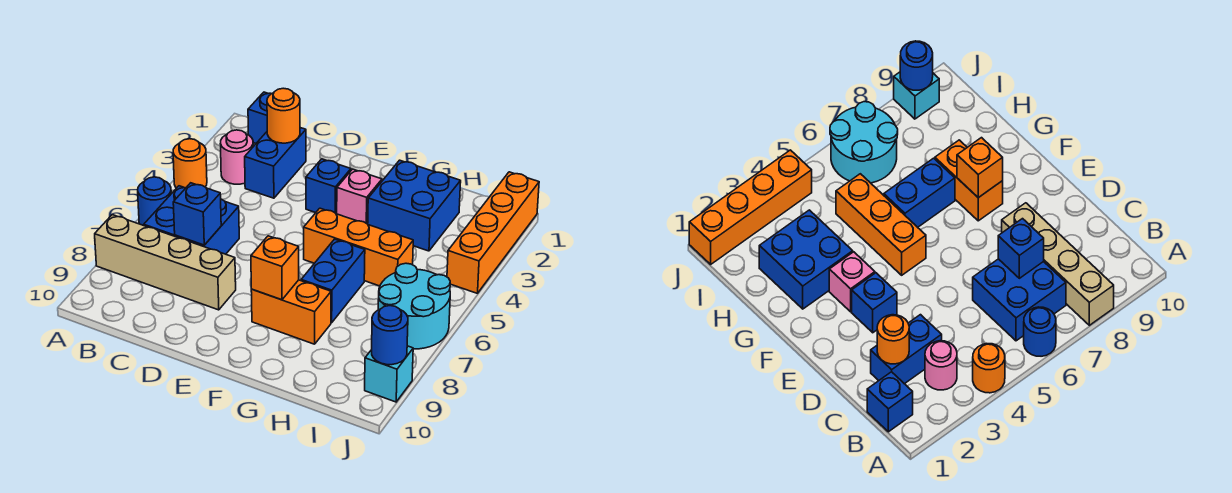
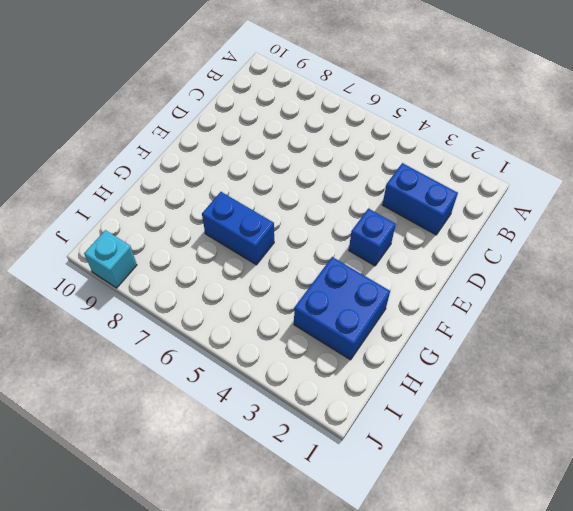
none -> orange 1x1 round brick [173,139,207,188]
none -> blue 1x1 round brick [138,177,171,225]
none -> tan 1x4 brick [95,215,236,310]

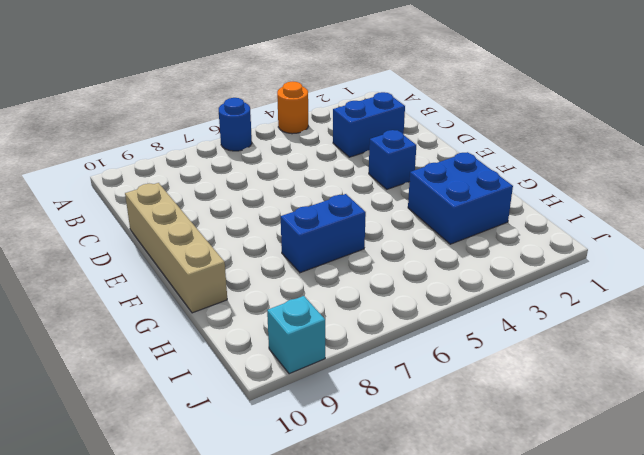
tan 1x4 brick [125,183,227,313] -> tan 1x4 brick moved to [95,215,236,310]
none -> blue 1x1 brick [248,92,271,143]
none -> pink 1x1 round brick [220,130,253,184]
none -> blue 2x2 brick [144,186,239,254]

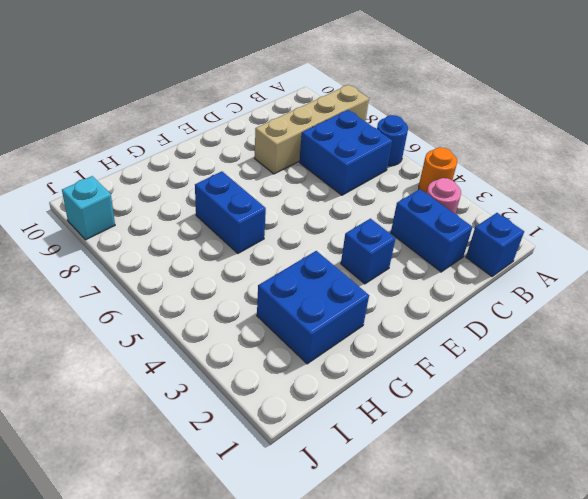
none -> pink 1x1 brick [337,169,382,224]
none -> orange 1x3 brick [304,208,413,286]
none -> orange 1x2 brick [251,280,331,344]

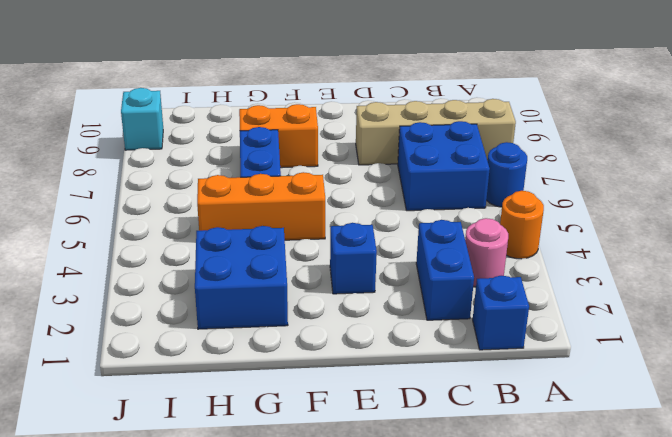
none -> pink 1x1 brick [337,169,382,224]
none -> cyan 2x2 round brick [378,263,450,349]
none -> orange 1x4 brick [447,172,539,293]

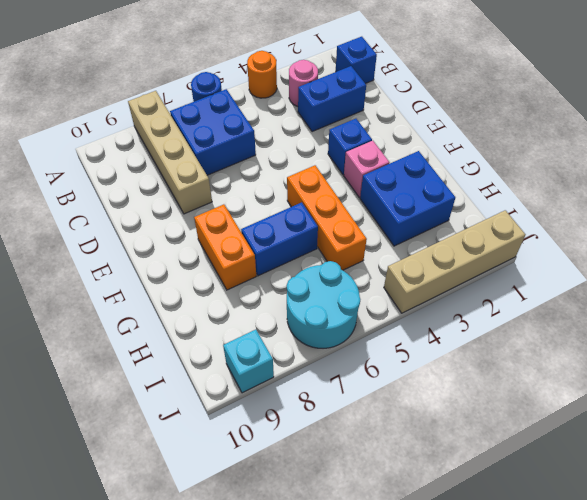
tan 1x4 brick [384,210,526,313] -> orange 1x4 brick [447,172,539,293]
none -> orange 1x1 round brick [267,88,300,143]
none -> blue 1x1 brick [173,183,221,245]
none -> orange 1x1 brick [251,236,299,300]

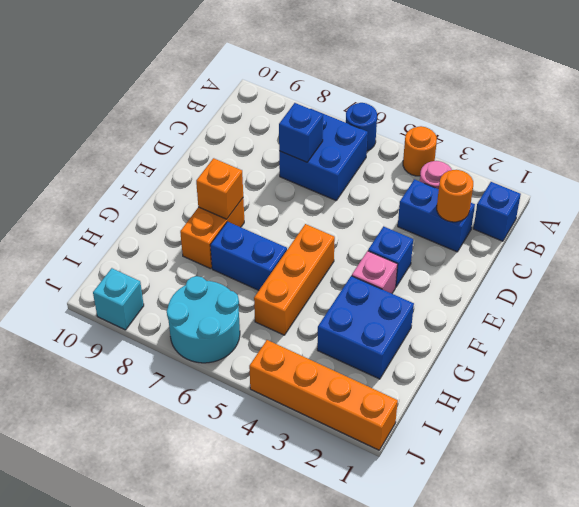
none -> tan 1x4 brick [95,215,236,310]
none -> blue 1x1 round brick [372,306,408,365]

